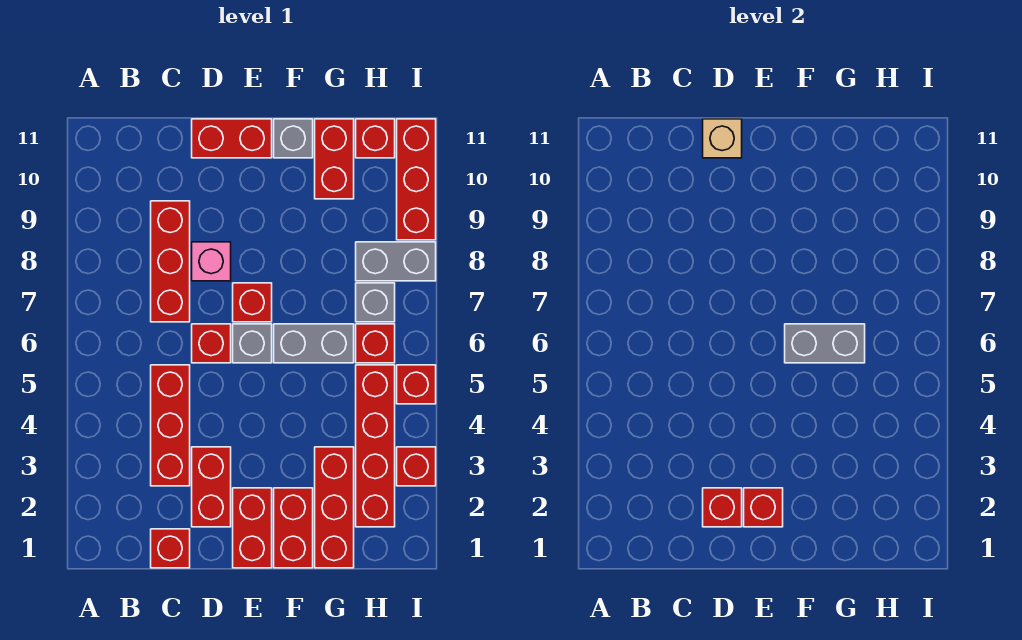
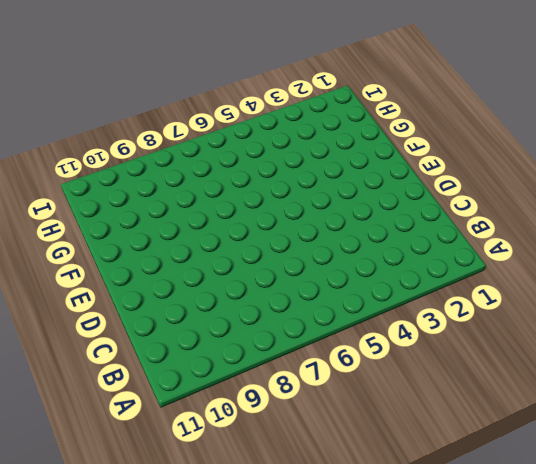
none -> red 1x1 brick [151,529,190,568]
none -> red 1x3 brick [151,365,190,486]
none -> red 1x3 brick [151,201,190,322]

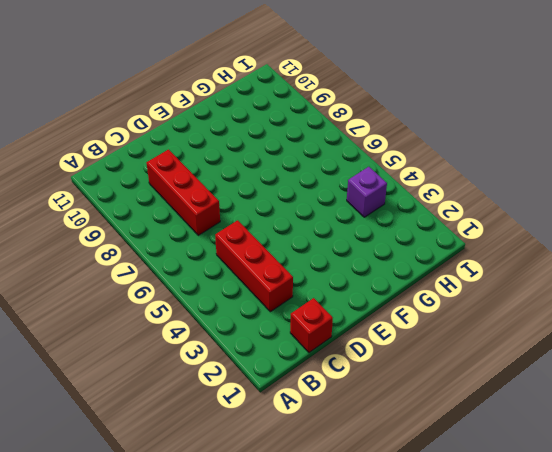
purple 1x1 brick [347,167,387,217] -> red 1x4 brick [356,365,395,527]
none -> red 1x2 brick [192,447,231,527]
none -> red 1x1 brick [192,324,231,363]
none -> pink 1x1 brick [192,242,231,281]

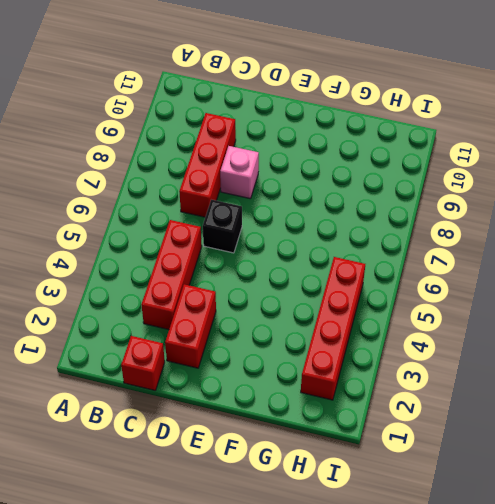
black 1x1 brick [203,200,242,253] -> red 1x1 brick [192,324,231,363]
none -> red 1x2 brick [192,119,272,158]
none -> red 1x2 brick [233,488,272,568]
none -> grey 1x1 brick [233,324,272,363]

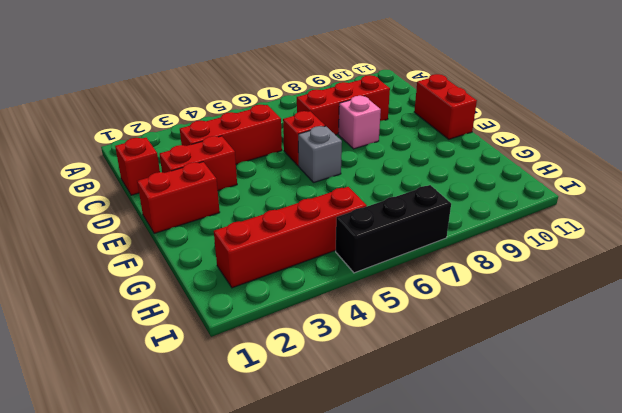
black 1x3 brick [336,185,451,273] -> red 1x1 brick [397,365,436,404]
none -> red 1x1 brick [233,283,272,322]
none -> red 1x2 brick [274,488,313,568]
none -> grey 1x2 brick [274,324,354,363]

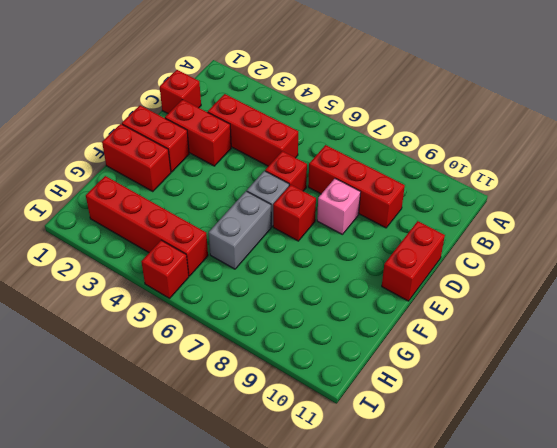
none -> grey 1x1 brick [274,119,313,158]
none -> red 1x3 brick [315,447,354,568]
none -> red 1x2 brick [315,119,354,199]

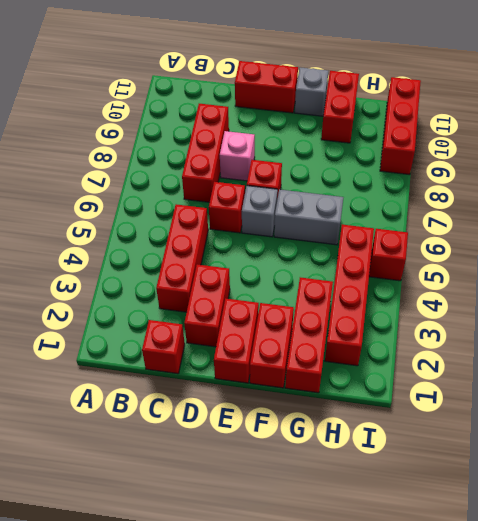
none -> red 1x1 brick [356,324,395,363]
none -> grey 1x1 brick [356,283,395,322]
none -> grey 1x2 brick [356,242,436,281]

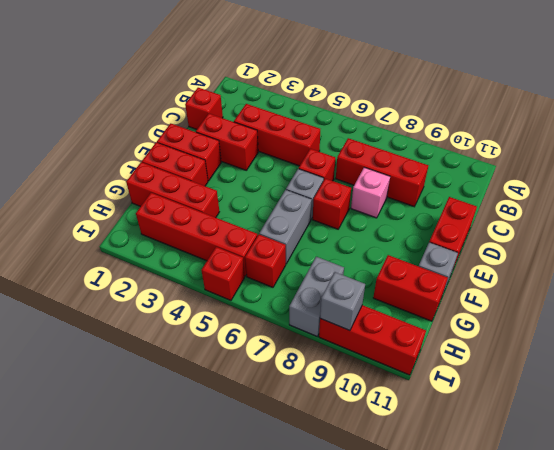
grey 1x1 brick [320,272,365,331] -> grey 1x1 brick moved to [356,283,395,322]
none -> red 1x1 brick [356,119,395,158]
none -> red 1x1 brick [397,447,436,486]
none -> red 1x1 brick [703,488,742,527]

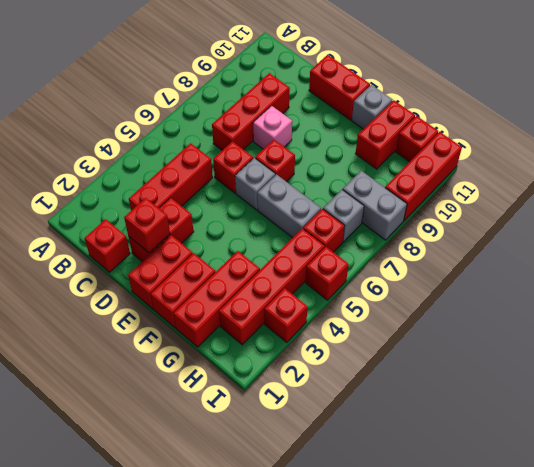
none -> tan 1x1 brick [703,119,742,158]
none -> red 1x1 brick [744,488,783,527]
none -> grey 1x2 brick [785,324,865,363]

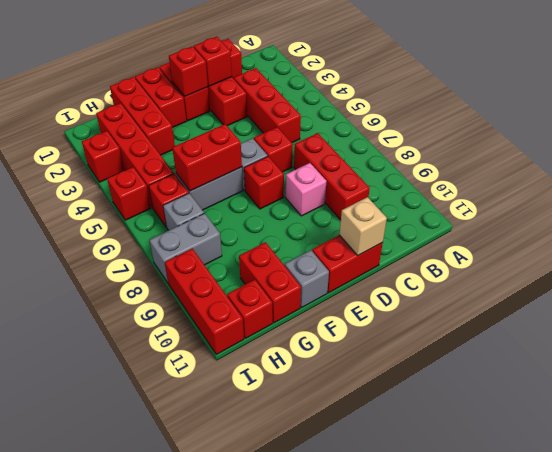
red 1x2 brick [172,124,242,191] -> grey 1x2 brick [785,324,865,363]

